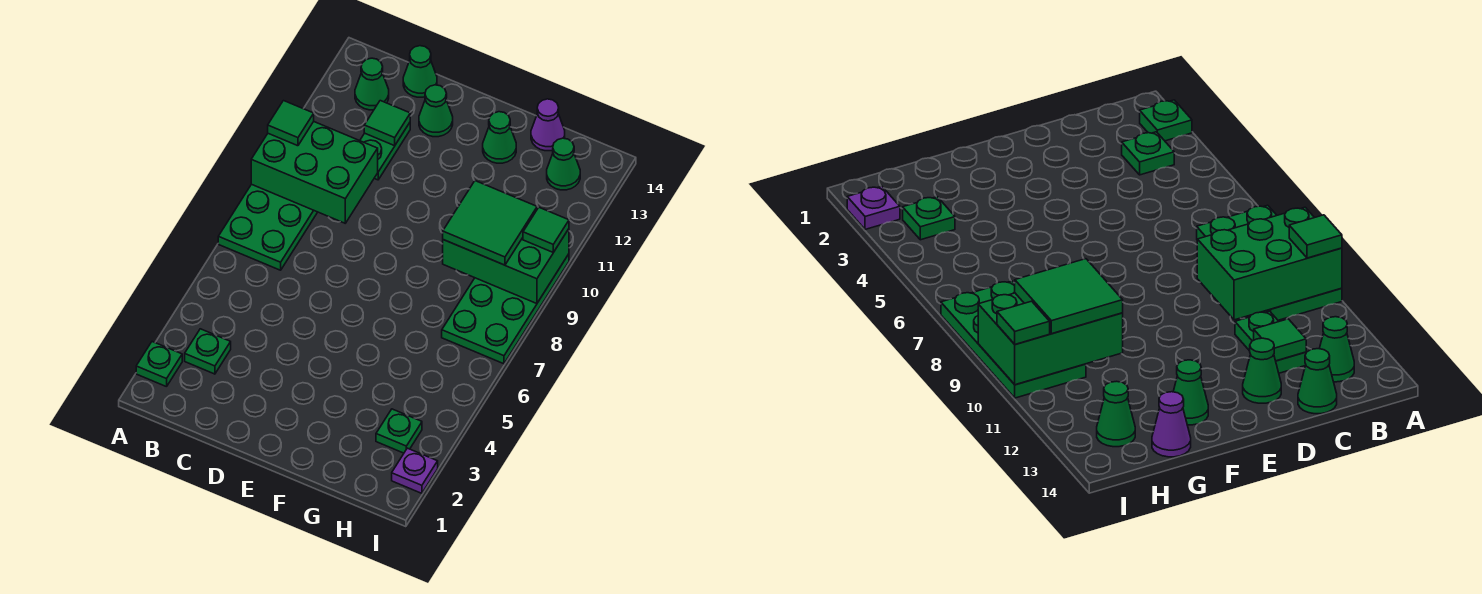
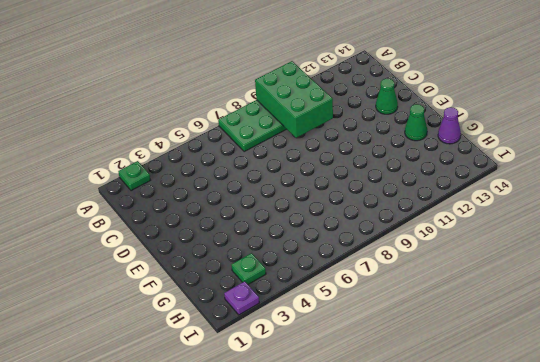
none -> green 1x1 plate [185,329,231,374]
none -> green 1x1 cone [355,58,389,110]
none -> green 1x2 plate [360,123,410,180]

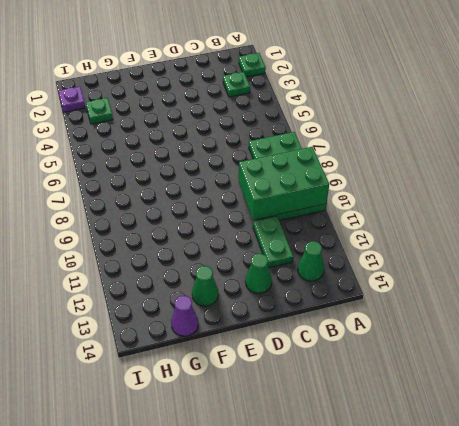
none -> green 1x1 cone [403,46,437,97]
none -> green 2x4 plate [442,254,569,364]
none -> green 1x1 cone [547,138,580,190]

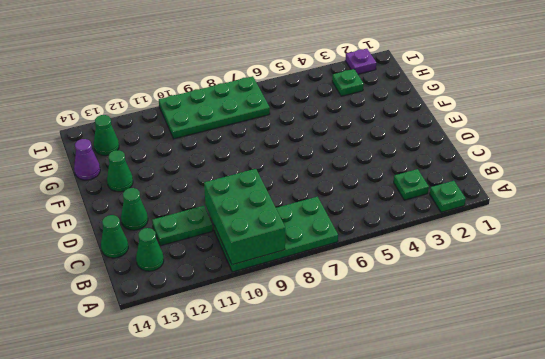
none -> green 1x1 tile [364,101,410,146]
none -> green 2x3 brick [443,229,569,304]
none -> green 1x1 tile [268,101,314,146]

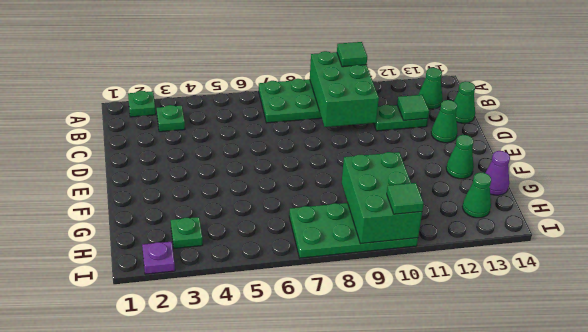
none -> green 2x2 tile [443,181,537,265]

